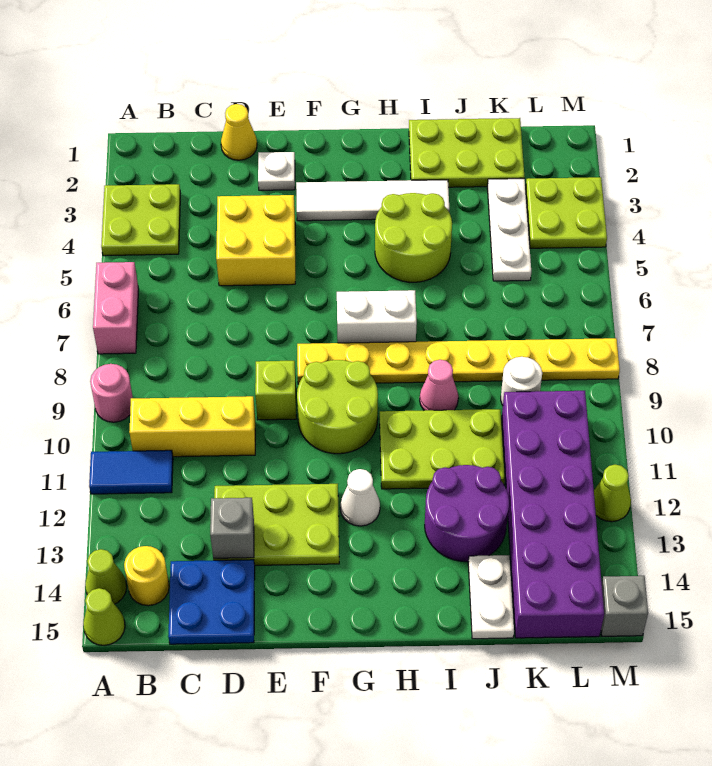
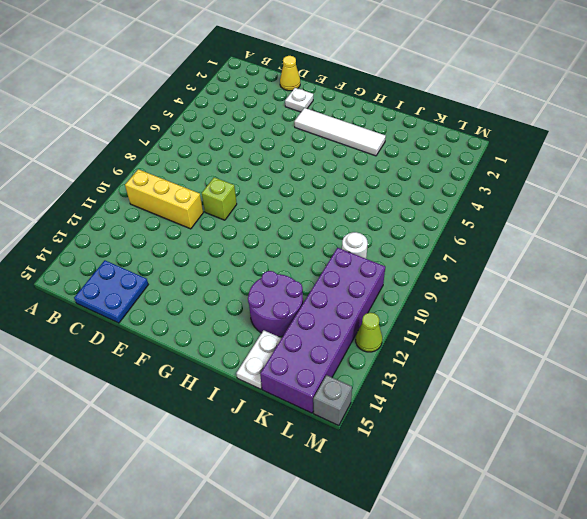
none -> lime 2x2 plate [101,184,181,256]
none -> pink 1x2 brick [93,262,139,354]
none -> pink 1x1 round brick [90,364,133,422]
none -> blue 1x2 tile [89,450,173,494]

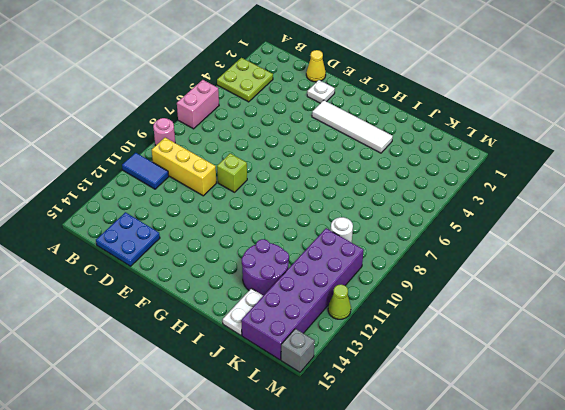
none -> lime 1x1 cone [85,549,127,604]
none -> lime 1x1 cone [83,588,125,645]
none -> yellow 1x1 round brick [124,546,169,606]
none -> yellow 2x2 brick [216,195,295,286]

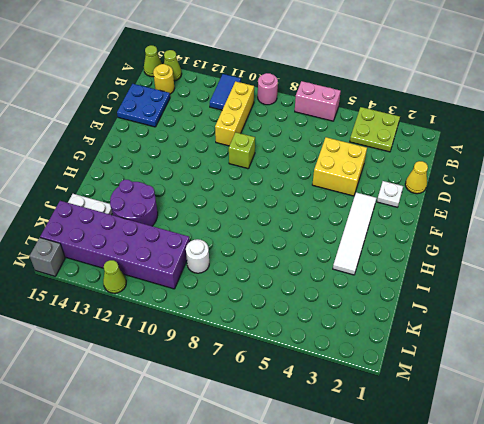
none -> lime 2x3 plate [213,484,339,565]
none -> yellow 1x8 plate [297,338,620,384]
none -> lime 2x2 round brick [297,360,378,454]
none -> white 1x2 brick [337,290,417,343]

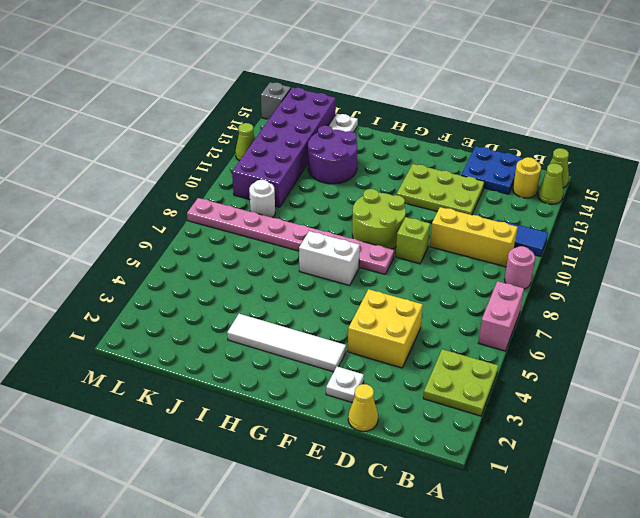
pink 1x8 plate [187,198,394,274] -> yellow 1x8 plate [297,338,620,384]
none -> white 1x1 cone [340,469,380,526]
none -> lime 2x2 round brick [375,193,452,282]
none -> lime 2x3 plate [380,409,505,489]
none -> lime 2x3 plate [409,118,525,187]

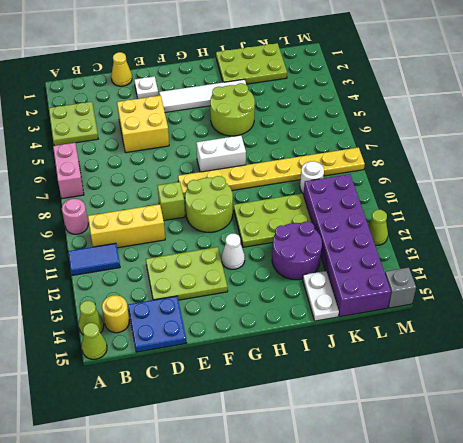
none -> pink 1x1 cone [420,360,458,410]
none -> white 1x3 plate [487,179,531,281]
none -> lime 2x2 plate [526,177,607,248]
none -> grey 1x1 brick [210,498,254,558]

